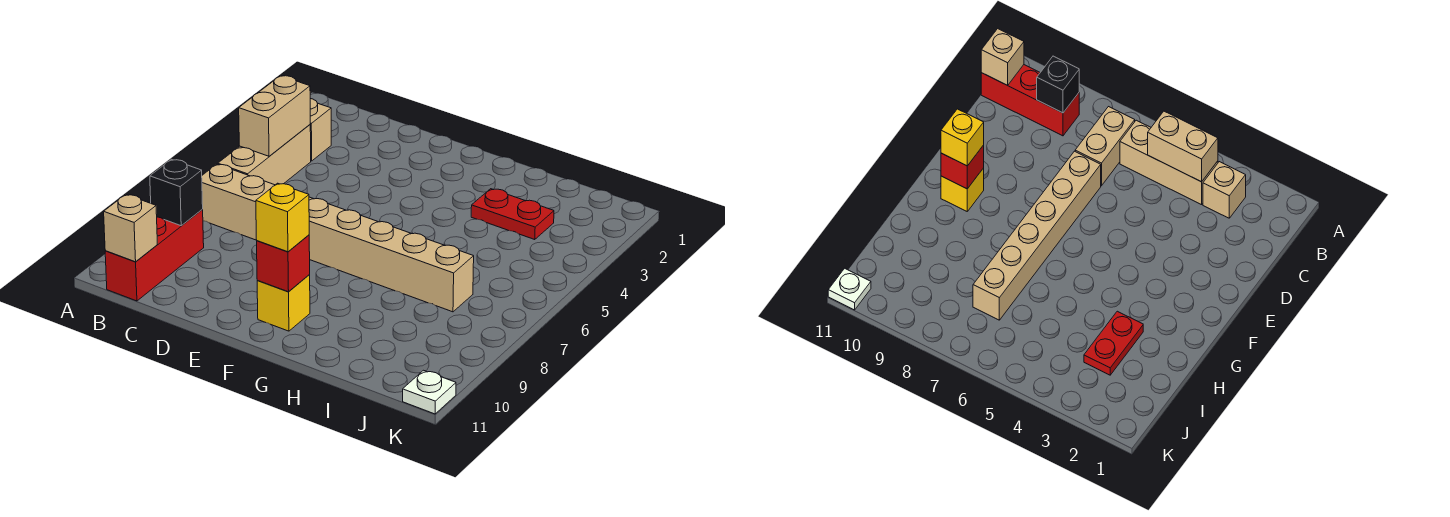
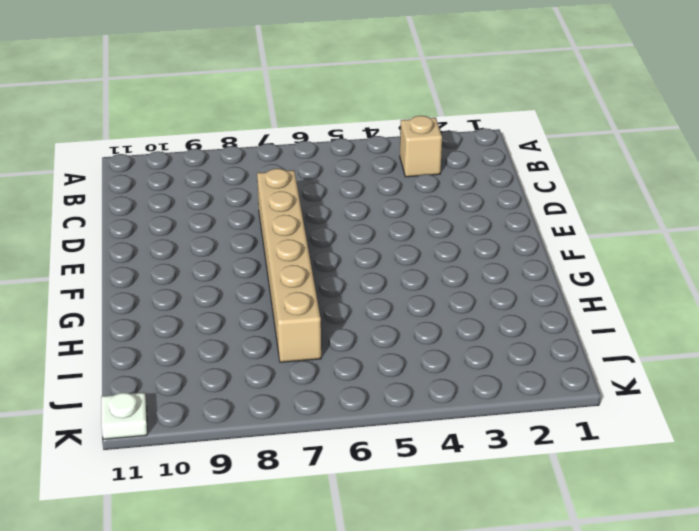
none -> tan 1x3 brick [218,125,311,185]
none -> tan 1x2 brick [202,164,275,240]
none -> red 1x3 brick [105,210,204,301]

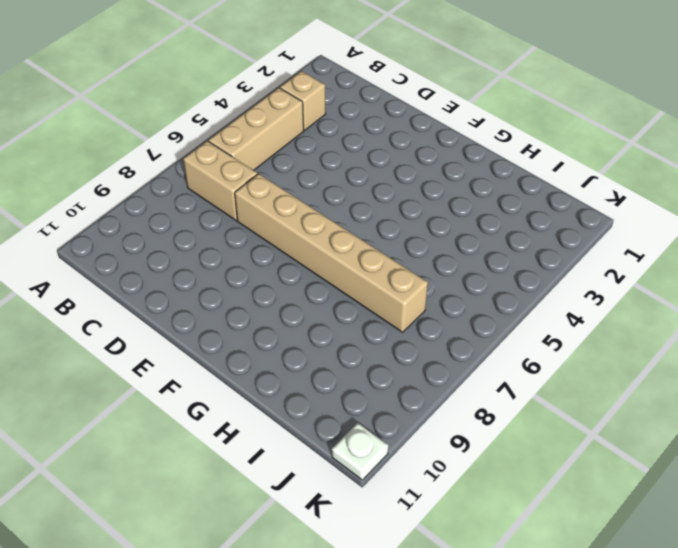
none -> red 1x3 brick [105,210,204,301]
none -> yellow 1x1 brick [257,275,310,331]
none -> red 1x2 plate [471,189,554,240]

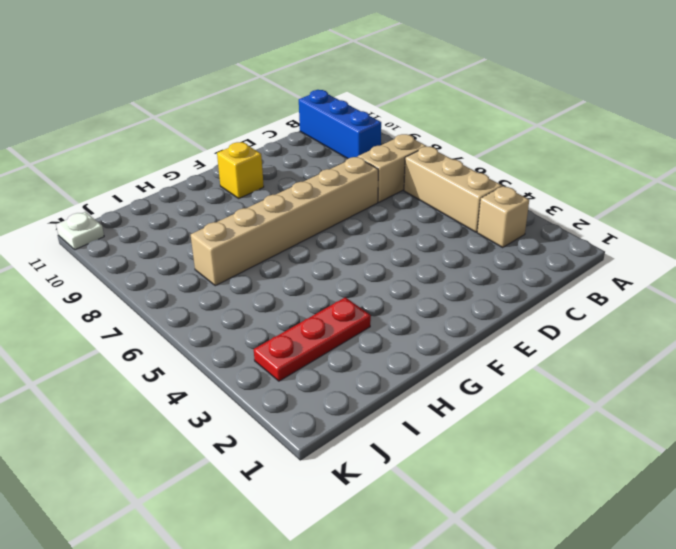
blue 1x3 brick [299,90,381,159] -> red 1x3 brick [105,210,204,301]
red 1x3 plate [254,297,371,381] -> red 1x2 plate [471,189,554,240]
none -> tan 1x2 brick [239,76,310,156]
none -> black 1x1 brick [150,159,203,226]
none -> tan 1x1 brick [104,195,157,262]

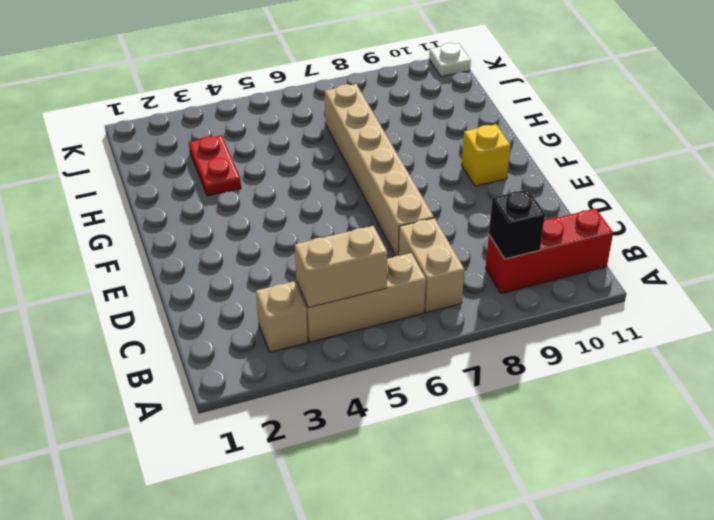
none -> tan 1x1 brick [104,195,157,262]
none -> red 1x1 brick [257,235,310,292]
none -> yellow 1x1 brick [256,183,309,252]

